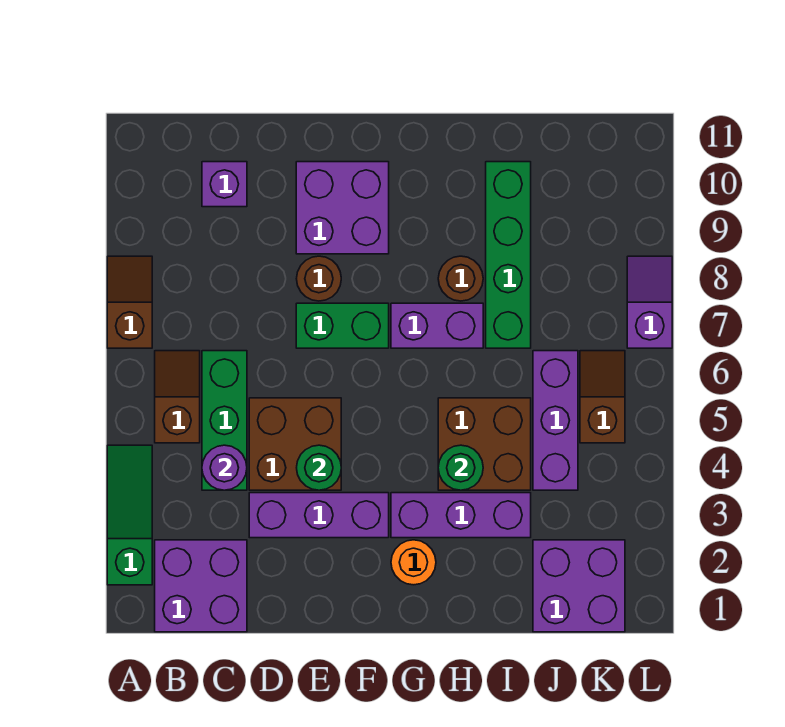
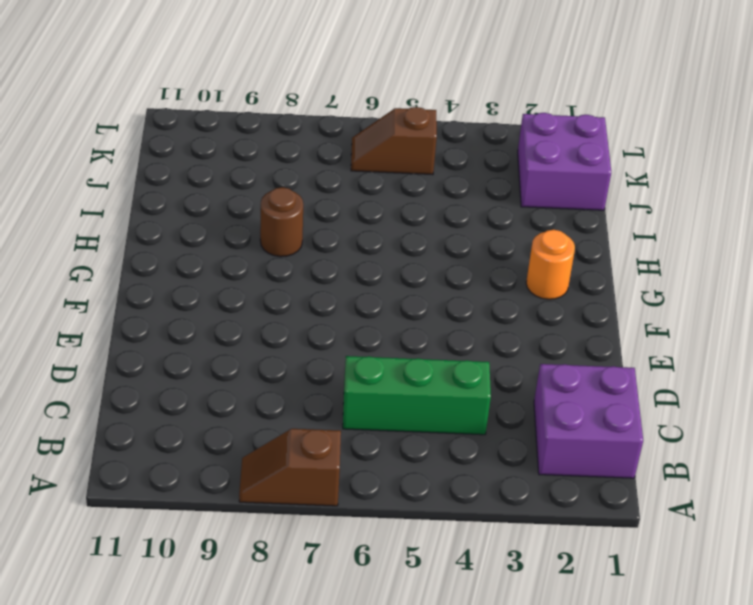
none -> green 1x3 slope [107,445,152,585]
none -> brown 1x2 slope [155,351,200,443]
none -> purple 1x1 brick [202,162,247,207]

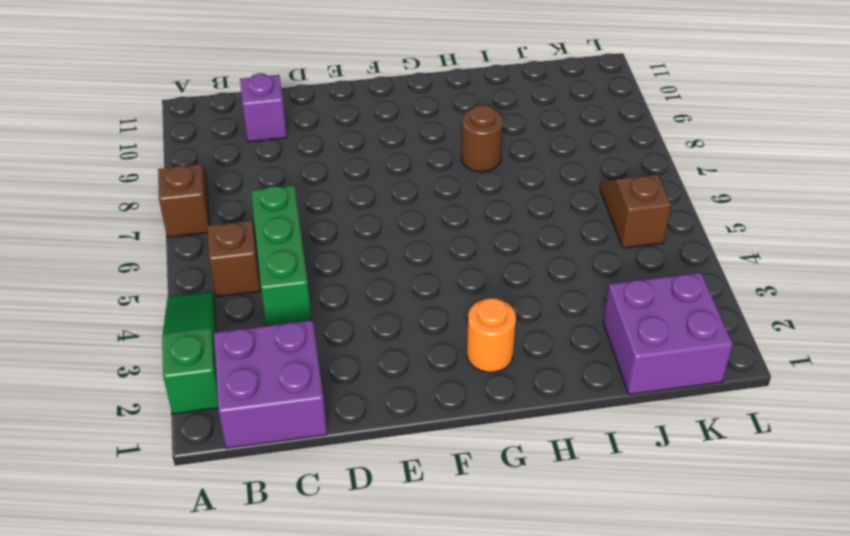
none -> purple 1x3 brick [249,493,389,538]
none -> brown 2x2 brick [249,398,341,490]
none -> green 1x2 brick [296,303,389,348]

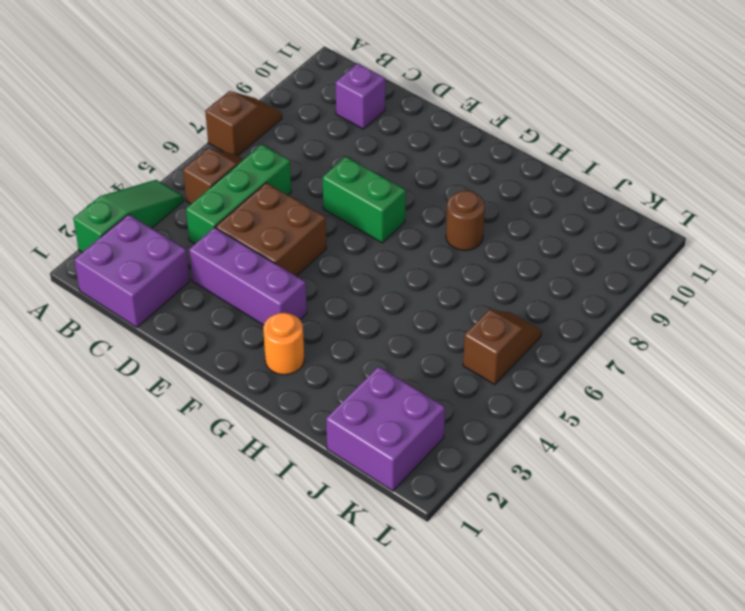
none -> brown 1x1 round brick [296,256,341,301]
none -> purple 2x2 brick [296,162,389,254]
none -> purple 1x3 brick [391,493,531,538]

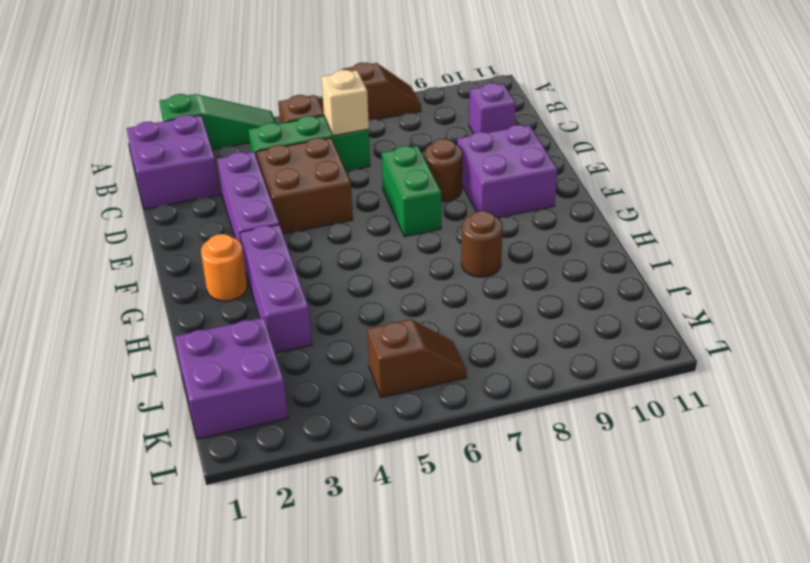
tan 1x1 brick [321,70,369,136] -> none
none -> purple 1x2 brick [391,303,483,348]
none -> brown 2x2 brick [438,398,531,490]
none -> green 1x4 brick [486,162,531,348]

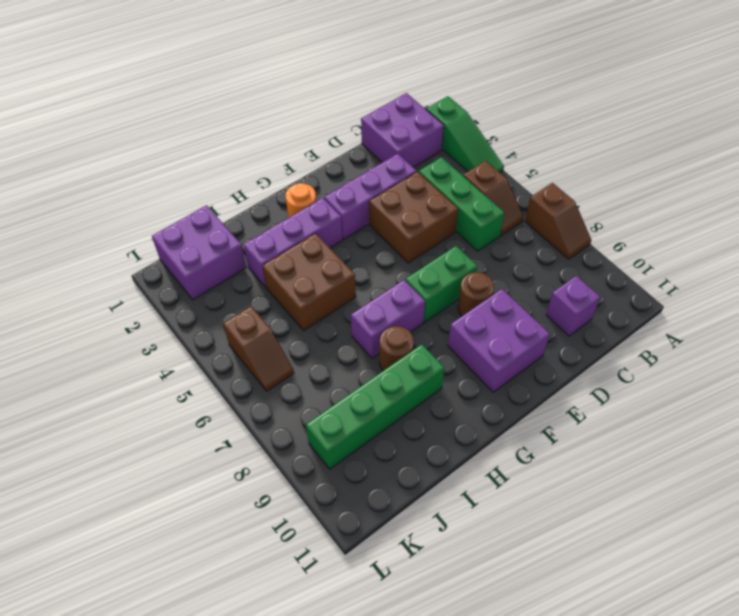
green 1x4 brick [306,344,444,469] -> green 1x4 brick turned to [486,162,531,348]
none -> purple 1x3 brick [533,351,578,490]
none -> purple 1x2 slope [627,256,672,348]
none -> purple 1x1 round brick [202,445,247,490]

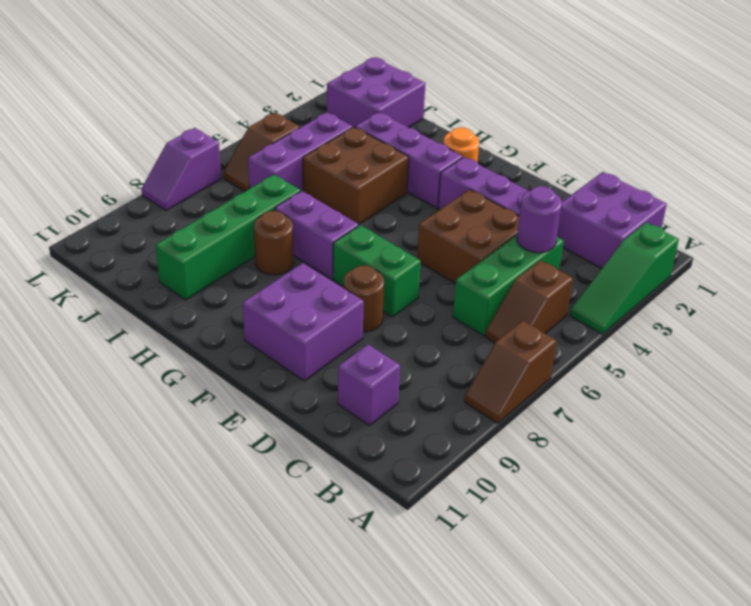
none -> green 1x1 round brick [297,445,341,490]
none -> green 1x1 round brick [438,445,483,490]

